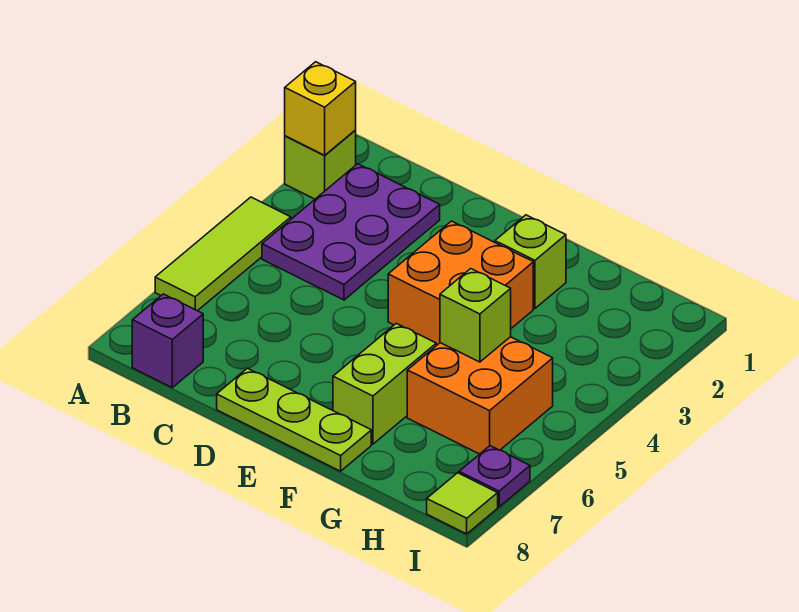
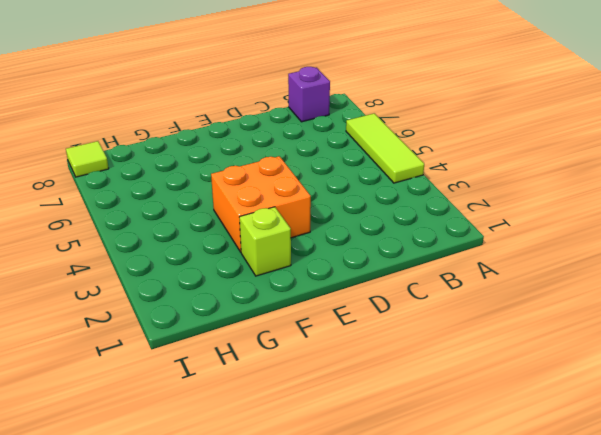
none -> lime 1x1 brick [285,130,356,199]
none -> purple 2x3 plate [262,164,440,300]
none -> lime 1x3 plate [217,368,371,471]

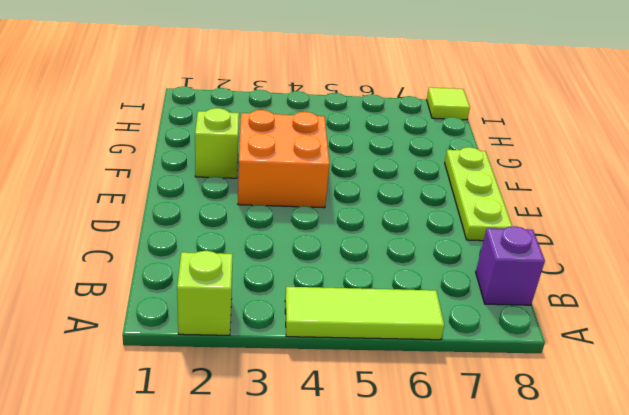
none -> purple 2x3 plate [262,164,440,300]
none -> lime 1x2 brick [333,323,436,444]
none -> orange 2x2 brick [407,337,553,454]

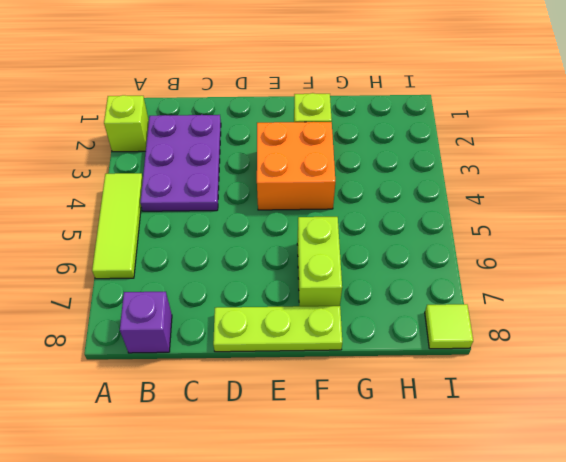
none -> orange 2x2 brick [407,337,553,454]
none -> purple 1x1 plate [459,446,530,507]
none -> yellow 1x1 brick [285,62,356,155]

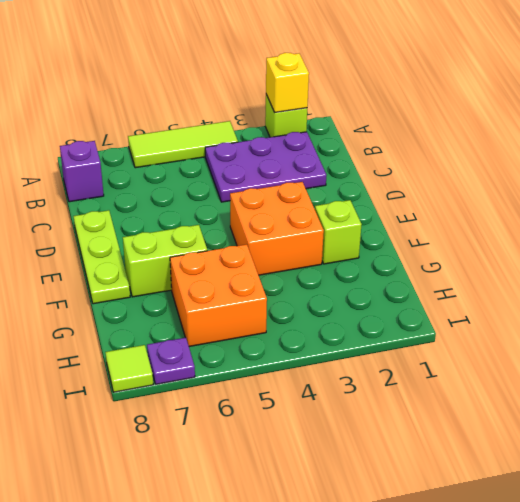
none -> lime 1x1 brick [440,269,511,362]

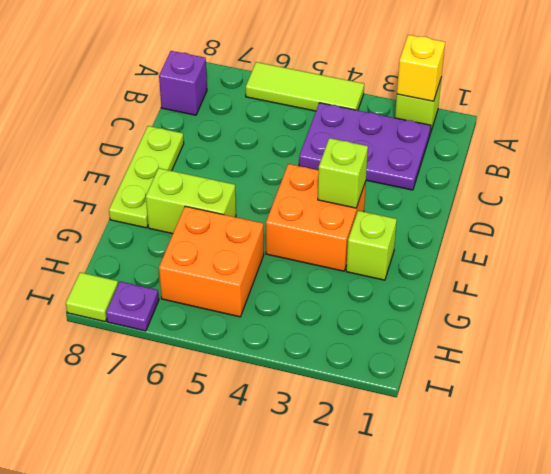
lime 1x1 brick [318,138,368,208] -> lime 1x1 brick moved to [440,269,511,362]

